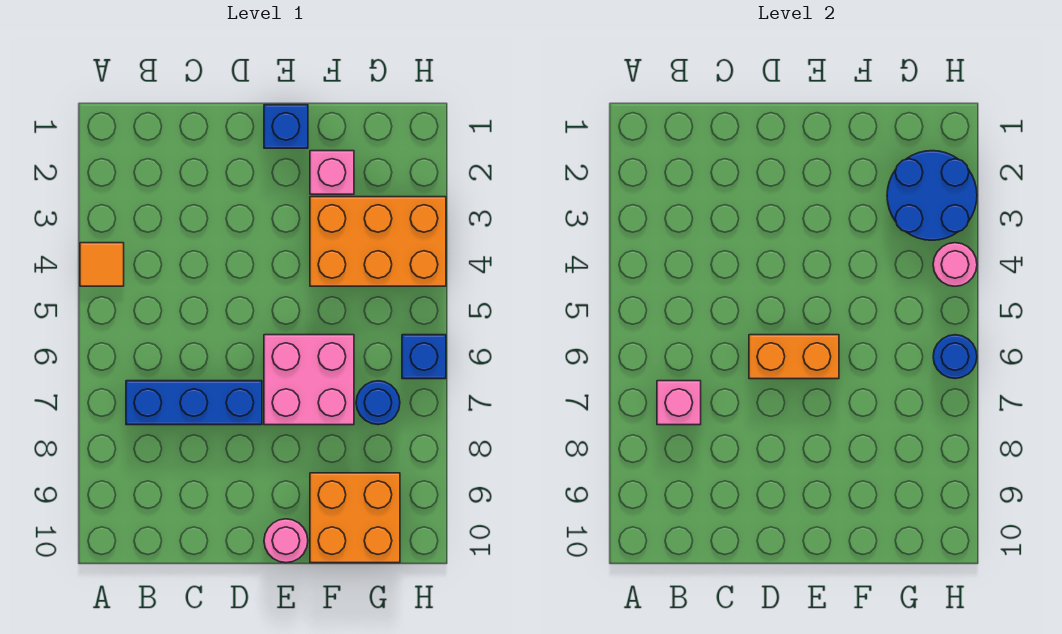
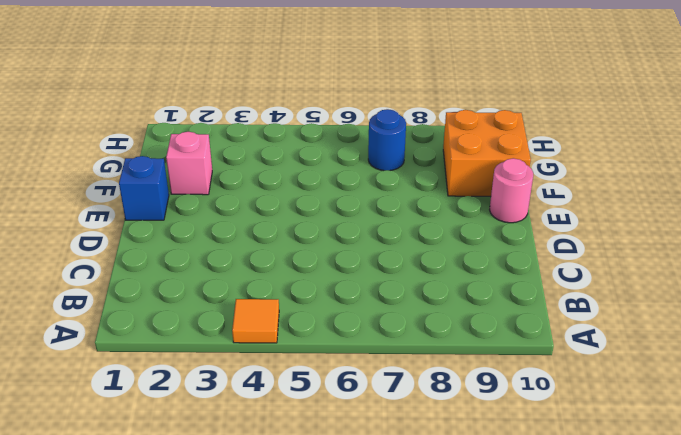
none -> blue 1x3 brick [126,381,262,425]
none -> pink 2x2 brick [264,335,354,425]
none -> orange 2x3 brick [310,197,446,286]

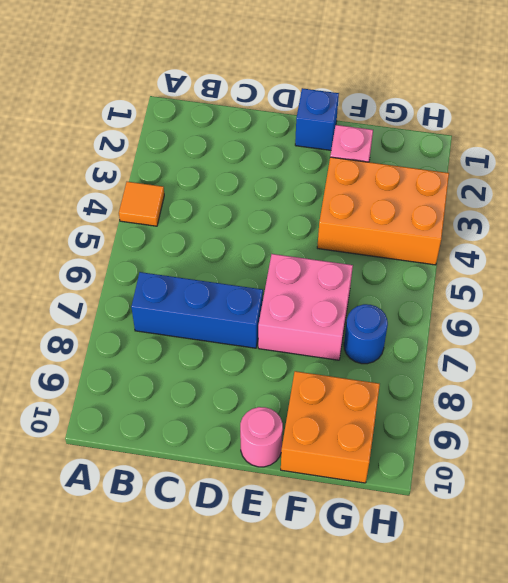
none -> blue 1x1 brick [402,335,446,379]
none -> pink 1x1 brick [657,381,701,425]
none -> orange 1x2 brick [749,335,839,379]

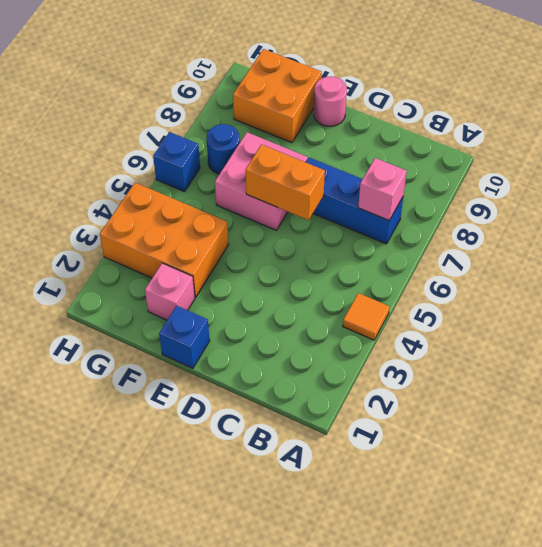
none -> blue 2x2 round brick [887,151,977,240]
none -> pink 1x1 round brick [933,243,977,286]
none -> blue 1x1 round brick [933,335,977,378]

